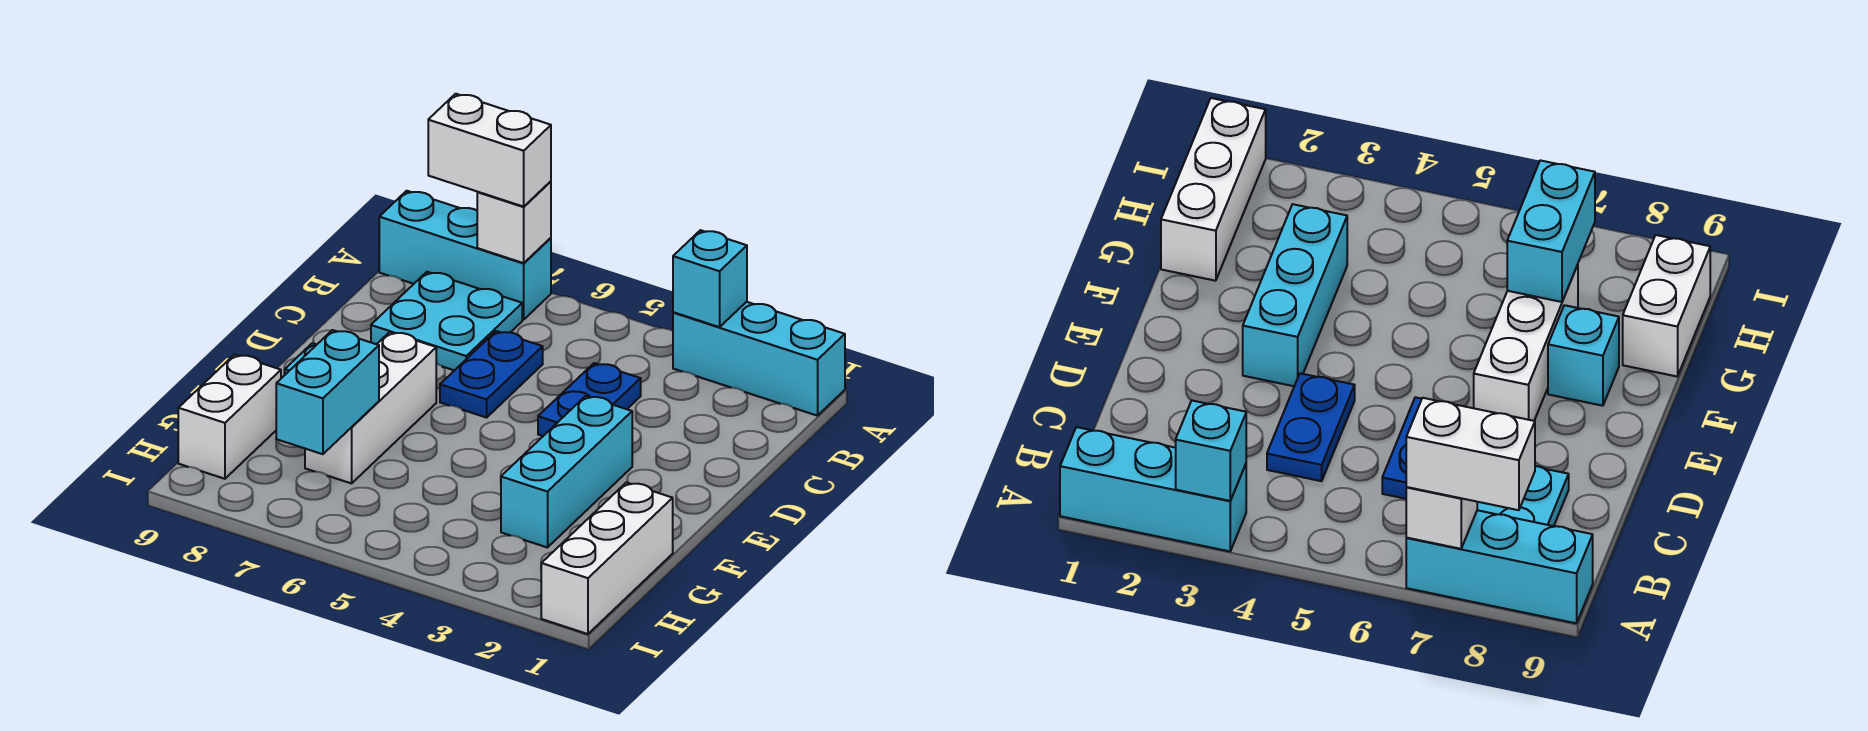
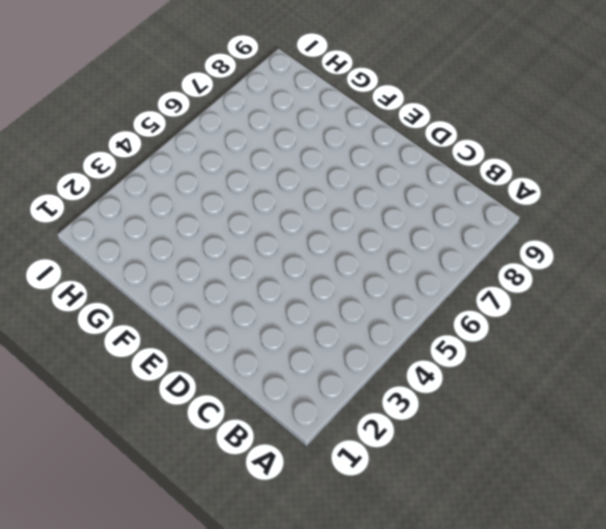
none -> cyan 1x3 brick [673,302,845,416]
none -> cyan 1x3 brick [379,191,551,320]
none -> cyan 2x2 plate [371,272,522,371]

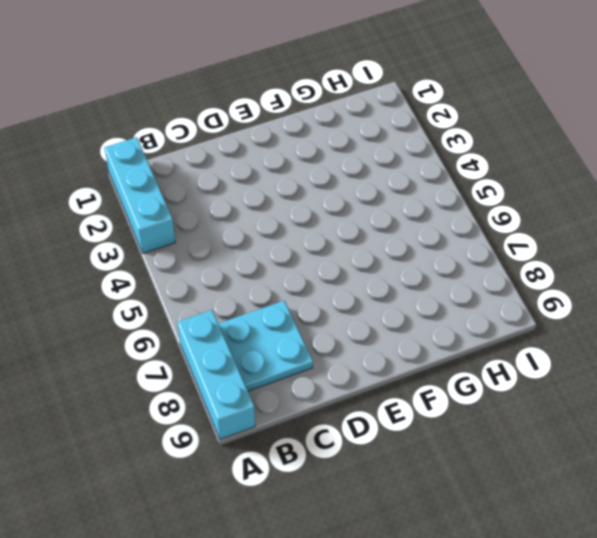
none -> blue 1x2 plate [538,363,641,436]
none -> blue 1x2 plate [440,331,543,418]
none -> cyan 1x3 brick [501,396,632,548]

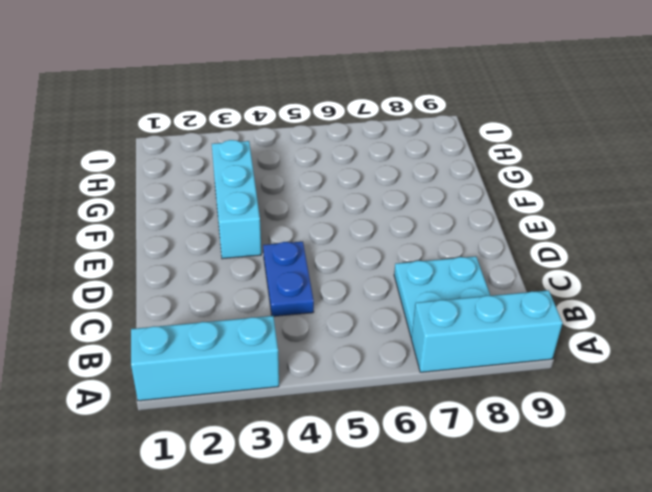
none -> blue 1x2 plate [440,331,543,418]
none -> white 1x3 brick [305,332,436,483]
none -> cyan 1x1 brick [1548,305,1619,406]

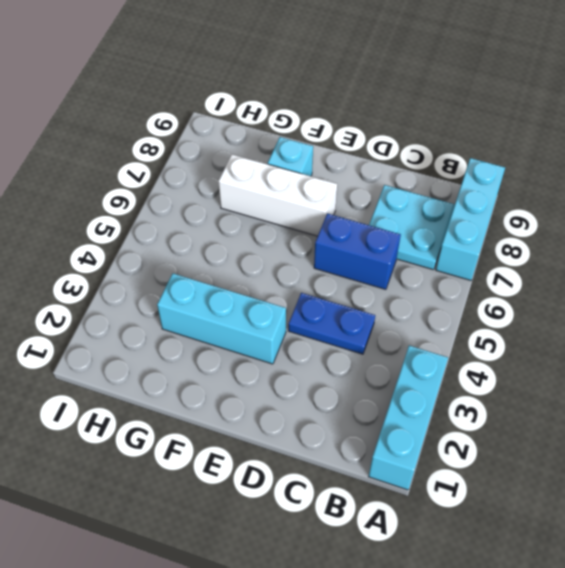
blue 1x2 brick [314,213,401,289] -> blue 1x2 plate [440,331,543,418]
none -> white 1x3 brick [541,483,673,634]
none -> white 1x2 brick [178,355,281,479]
none -> cyan 1x1 brick [673,230,747,327]

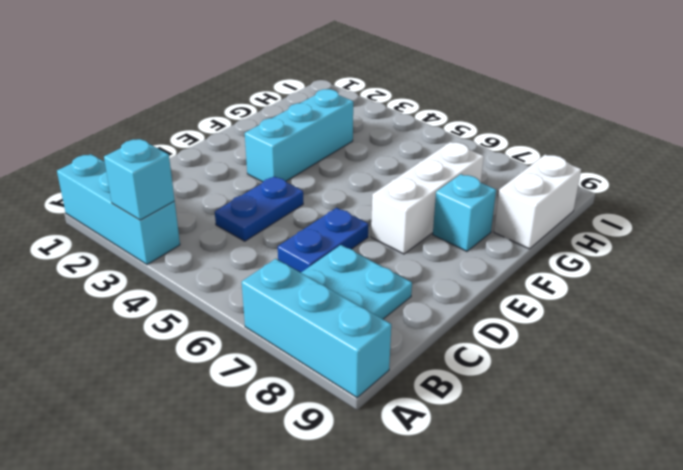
none -> white 1x3 brick [541,483,673,634]
none -> white 1x1 brick [477,181,551,263]
none -> cyan 1x2 brick [276,330,379,454]

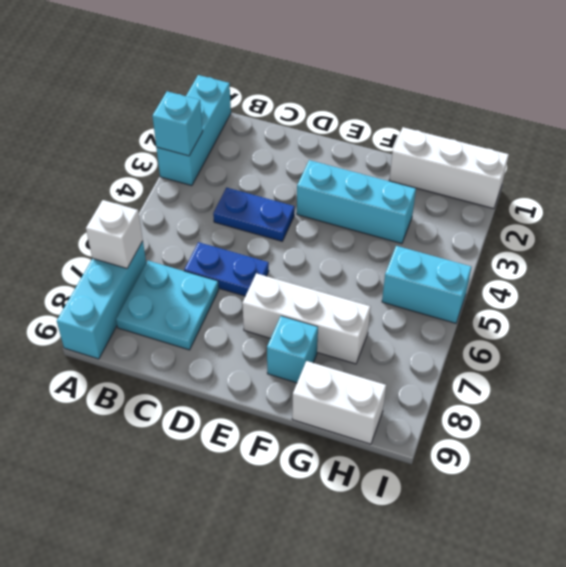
cyan 1x2 brick [382,246,471,323] -> cyan 1x2 brick moved to [276,330,379,454]
none -> white 1x2 brick [428,94,551,207]

